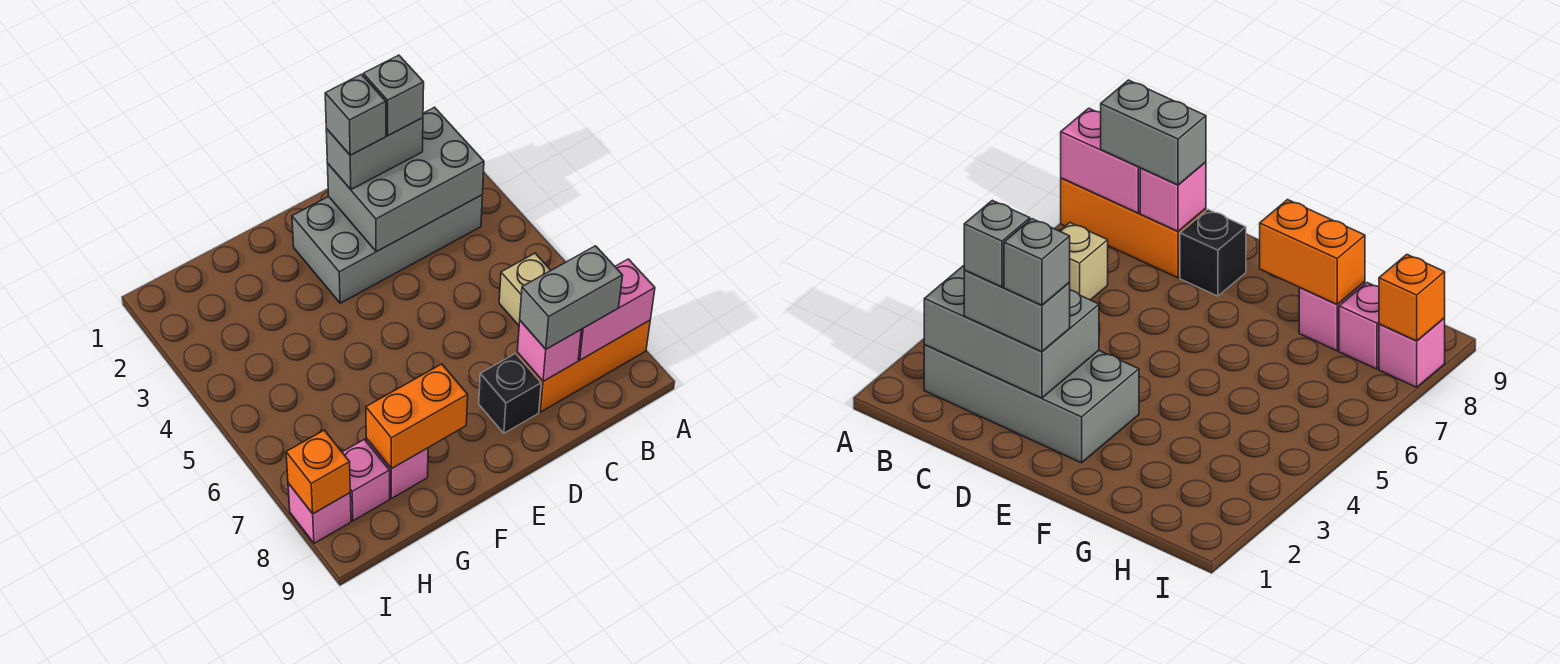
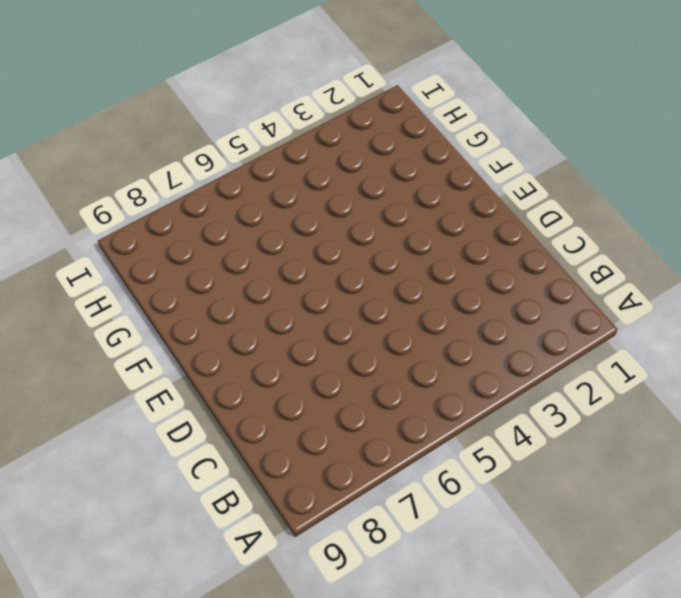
none -> orange 1x3 brick [517,320,650,412]
none -> grey 2x4 brick [292,195,482,303]
none -> tan 1x1 brick [499,253,551,325]

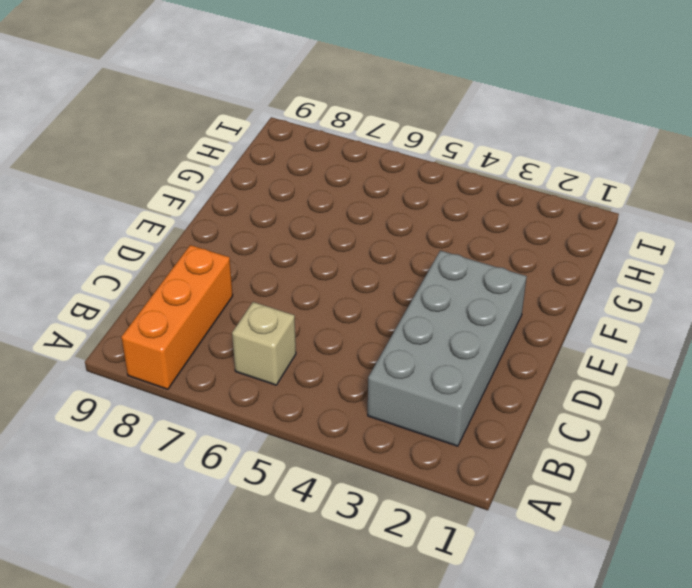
none -> black 1x1 brick [479,354,541,433]
none -> pink 1x1 brick [366,438,428,499]
none -> pink 1x1 brick [342,439,390,521]

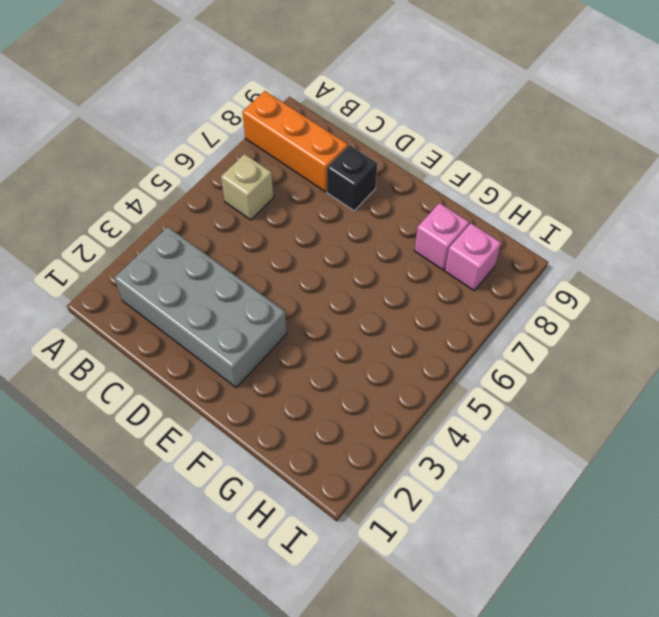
none -> pink 1x1 brick [288,483,351,543]
none -> pink 1x2 brick [578,259,655,360]
none -> grey 2x3 brick [327,107,484,252]

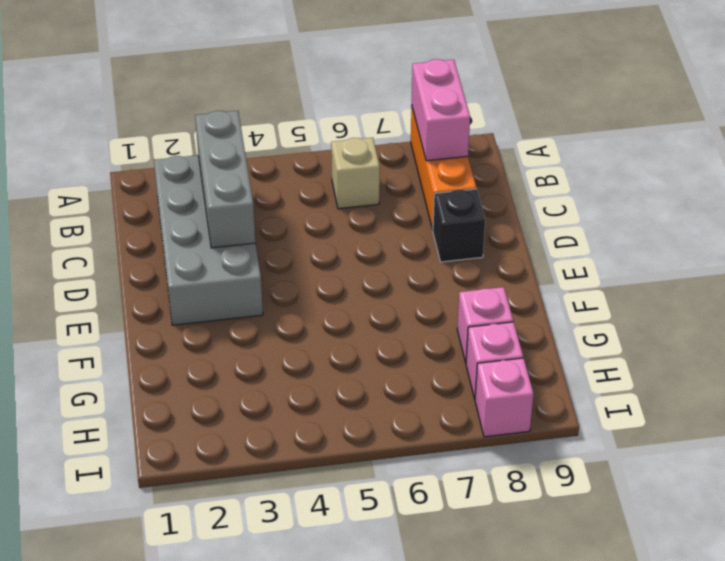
grey 1x3 brick [195,111,256,248] -> grey 2x3 brick [327,107,484,252]
none -> pink 1x1 brick [517,321,581,381]
none -> orange 1x2 brick [366,364,468,469]
none -> orange 1x1 brick [286,430,350,514]

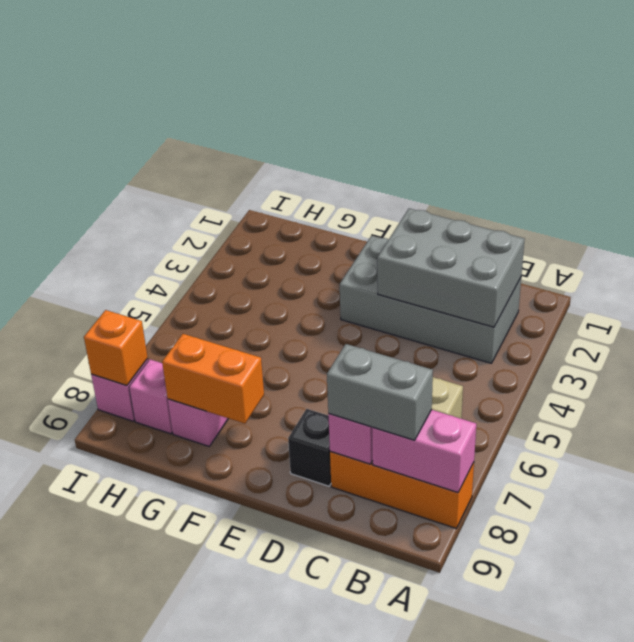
none -> grey 1x2 brick [326,118,423,190]
none -> grey 1x1 brick [363,55,424,136]
none -> grey 1x1 brick [325,74,386,155]

